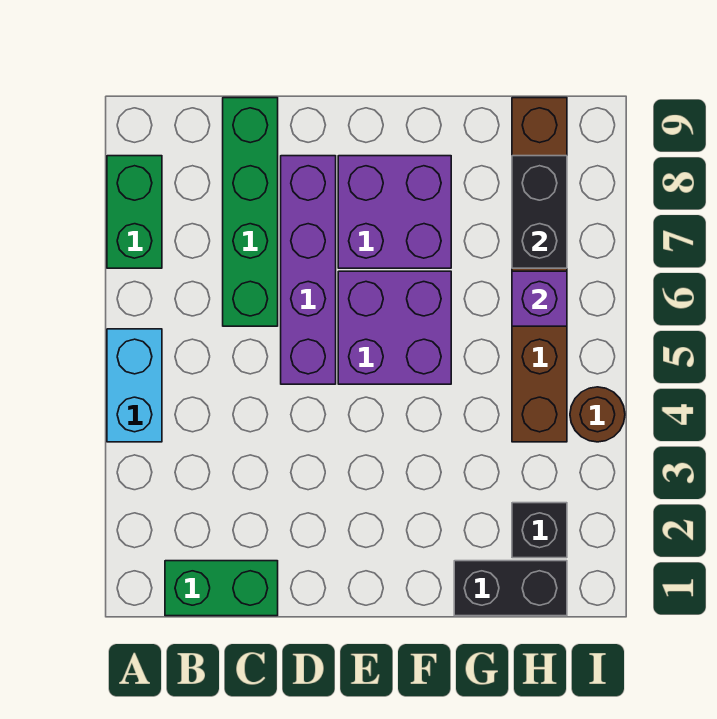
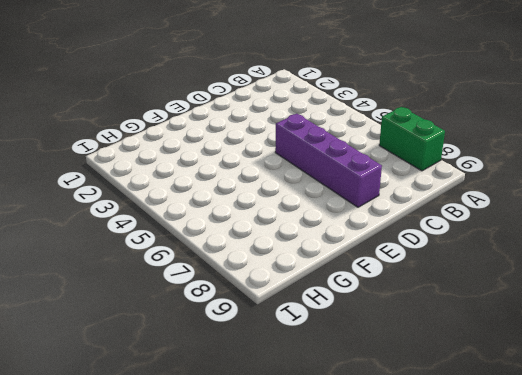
none -> cyan 1x2 brick [107,329,162,442]
none -> green 1x2 brick [165,561,278,616]
none -> green 1x4 brick [223,98,278,326]

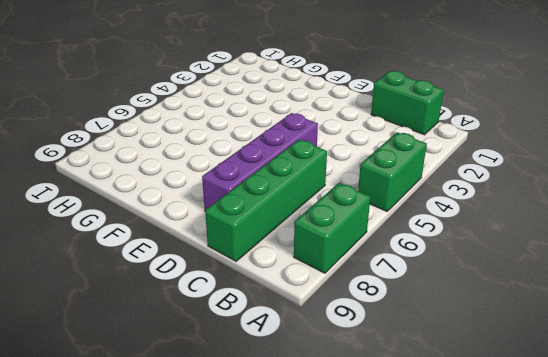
green 1x2 brick [358,132,427,211] -> cyan 1x2 brick [107,329,162,442]
none -> purple 2x2 brick [338,271,451,384]
none -> purple 2x2 brick [338,156,451,268]
none -> black 1x2 brick [454,561,567,616]

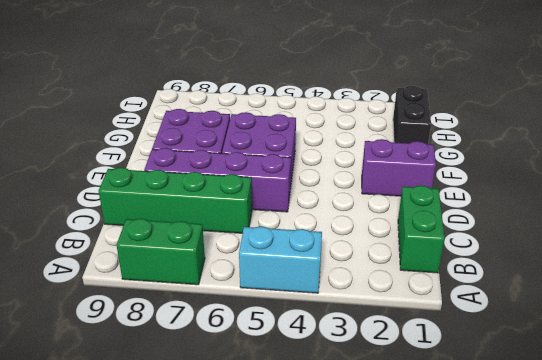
purple 1x2 brick [362,139,436,196] -> none
none -> black 1x1 brick [512,503,567,558]
none -> brown 1x6 brick [512,98,567,442]
none -> brown 1x1 round brick [570,387,625,442]

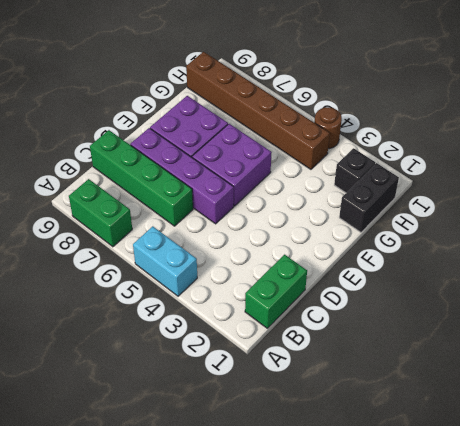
none -> purple 1x1 brick [512,271,567,326]
none -> black 1x2 brick [512,156,567,268]

